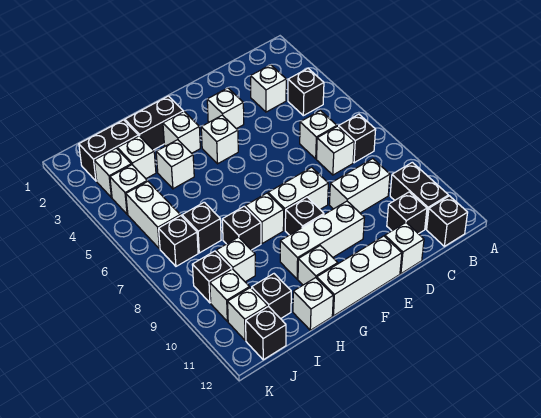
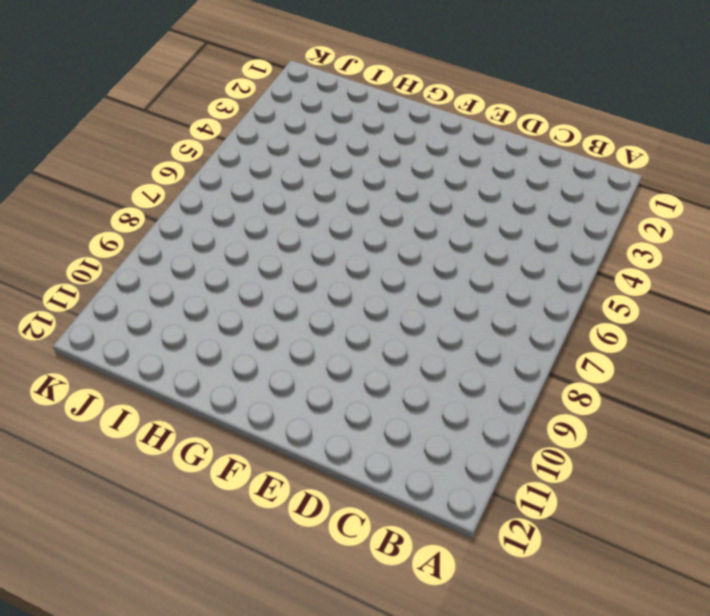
none -> black 1x1 brick [288,69,324,116]
none -> black 1x1 brick [339,114,376,163]
none -> black 1x2 brick [390,162,449,229]
none -> black 1x1 brick [427,196,468,246]

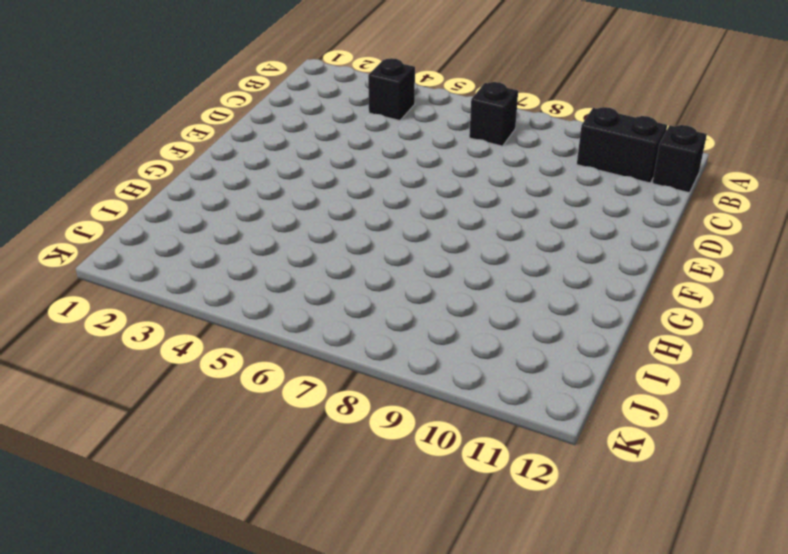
none -> white 1x1 brick [251,65,286,112]
none -> white 1x1 brick [300,111,337,159]
none -> white 1x1 brick [317,126,354,175]
none -> white 1x2 brick [329,159,390,213]

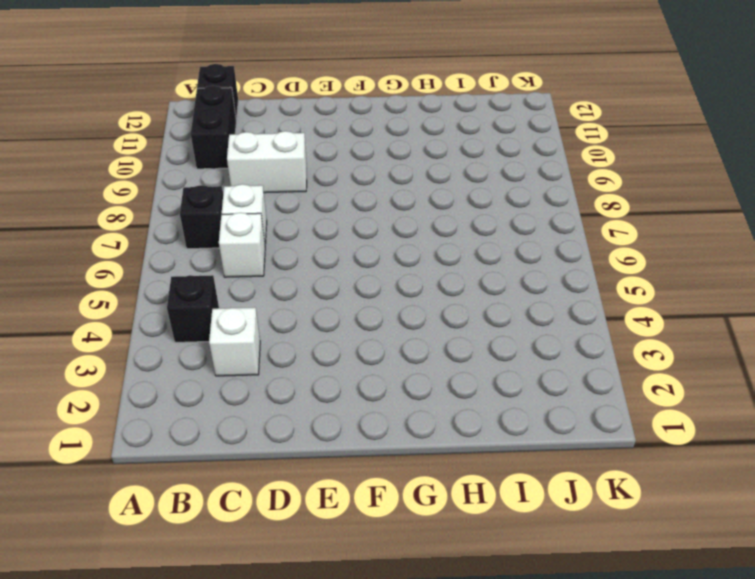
none -> black 1x1 brick [387,192,427,234]
none -> white 1x1 brick [385,223,424,274]
none -> white 1x1 brick [207,88,244,129]
none -> white 1x2 brick [268,167,328,230]

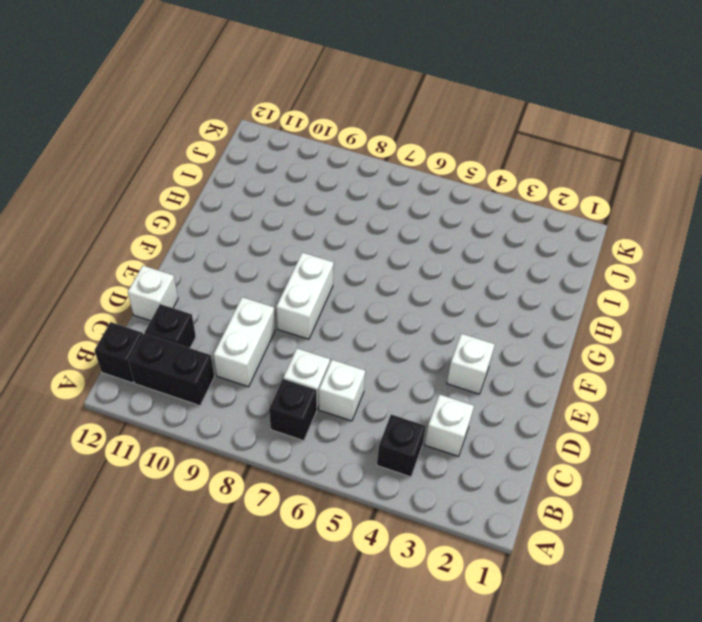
none -> white 1x3 brick [280,201,364,279]
none -> white 1x3 brick [317,236,402,316]
none -> white 1x1 brick [201,115,238,164]
none -> black 1x1 brick [285,197,324,235]

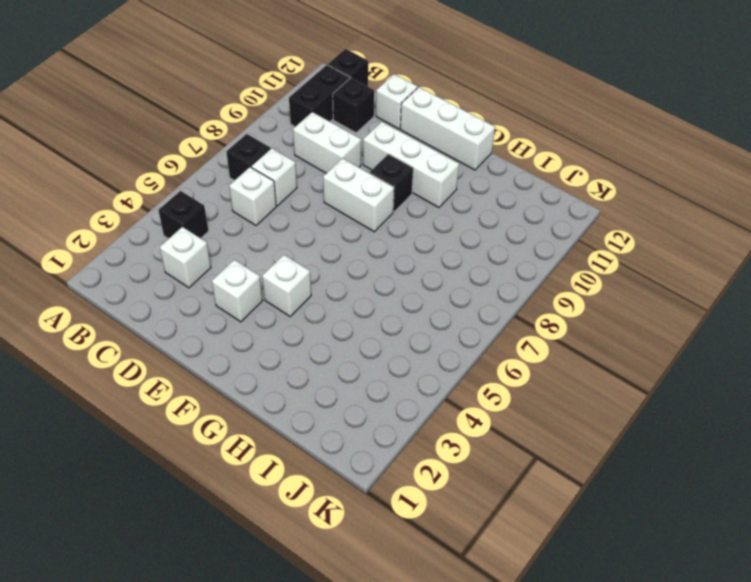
none -> black 1x2 brick [125,96,183,150]
none -> white 1x1 brick [163,112,200,153]
none -> white 1x1 brick [245,193,284,244]
none -> white 1x1 brick [298,246,338,285]

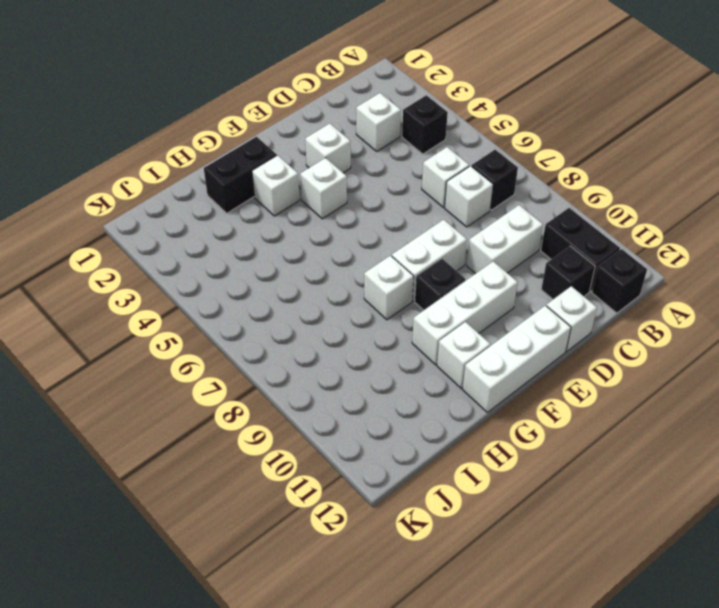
none -> white 1x1 brick [156,140,194,189]
none -> black 1x1 brick [222,206,261,250]
none -> white 1x1 brick [293,278,333,330]
none -> black 1x2 brick [79,120,138,181]

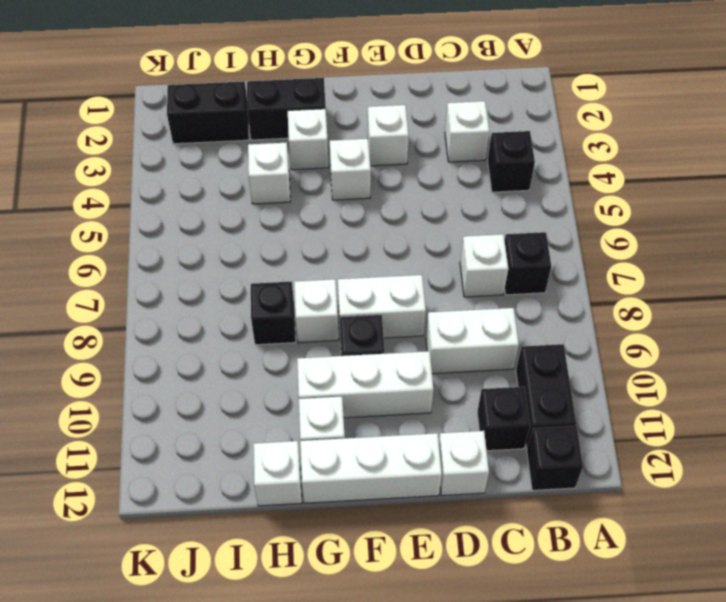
none -> white 1x1 brick [300,111,337,159]
none -> white 1x1 brick [117,136,156,179]
none -> black 1x1 brick [182,202,221,253]
none -> white 1x1 brick [216,237,255,282]

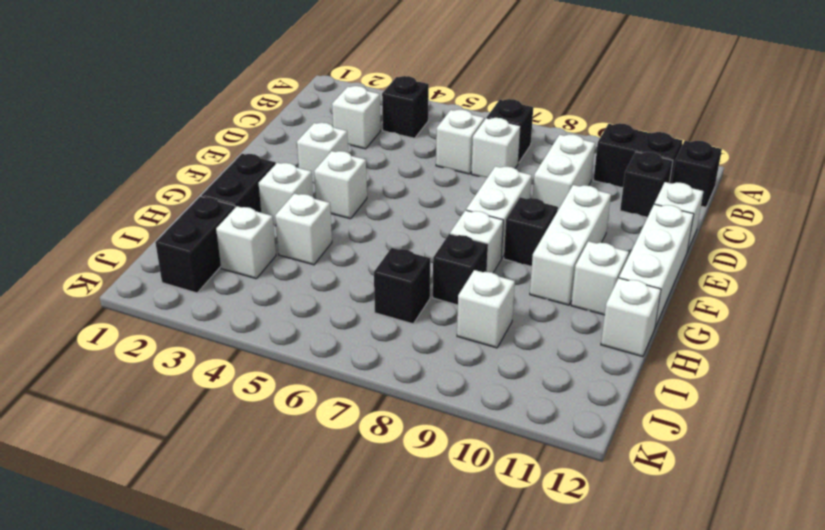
none -> black 1x1 brick [252,274,291,319]
none -> white 1x1 brick [94,148,131,198]
none -> white 1x1 brick [110,165,147,214]
none -> white 1x2 brick [126,181,180,249]

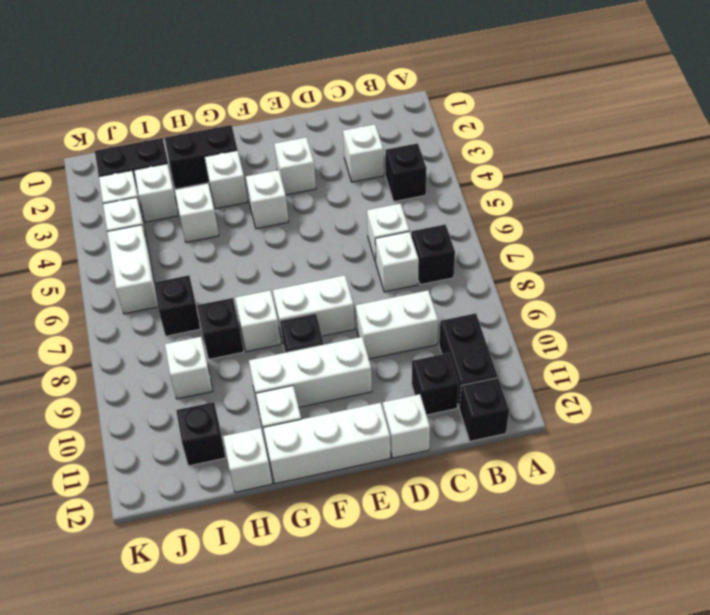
none -> black 1x1 brick [159,216,198,266]
none -> black 1x1 brick [192,251,232,303]
none -> white 1x1 brick [210,269,250,321]
none -> white 1x1 brick [228,288,268,340]

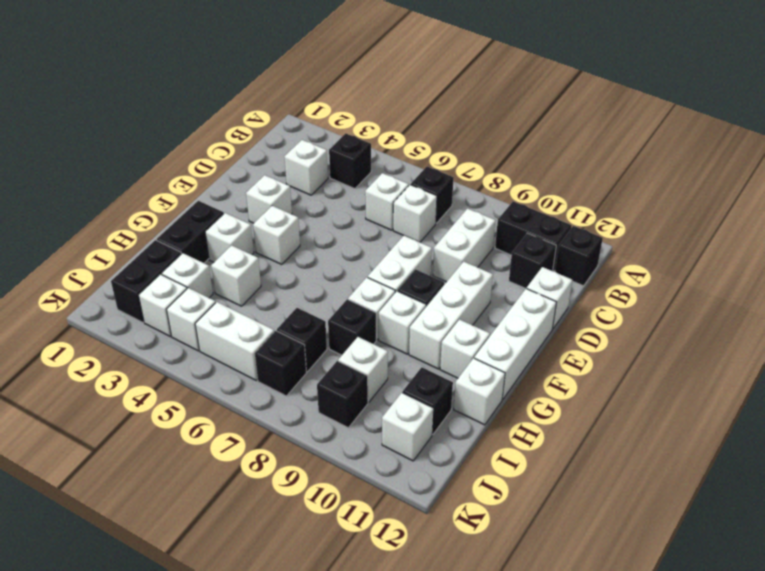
white 1x1 brick [379,291,426,354] -> white 1x1 brick moved to [210,269,250,321]
none -> black 1x1 brick [246,306,286,360]

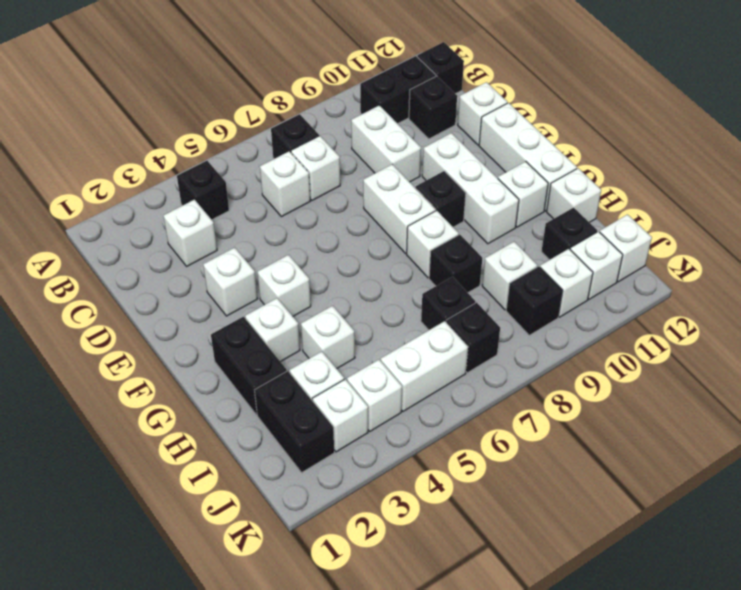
white 1x1 brick [600,215,652,282] -> black 1x1 brick [246,306,286,360]

